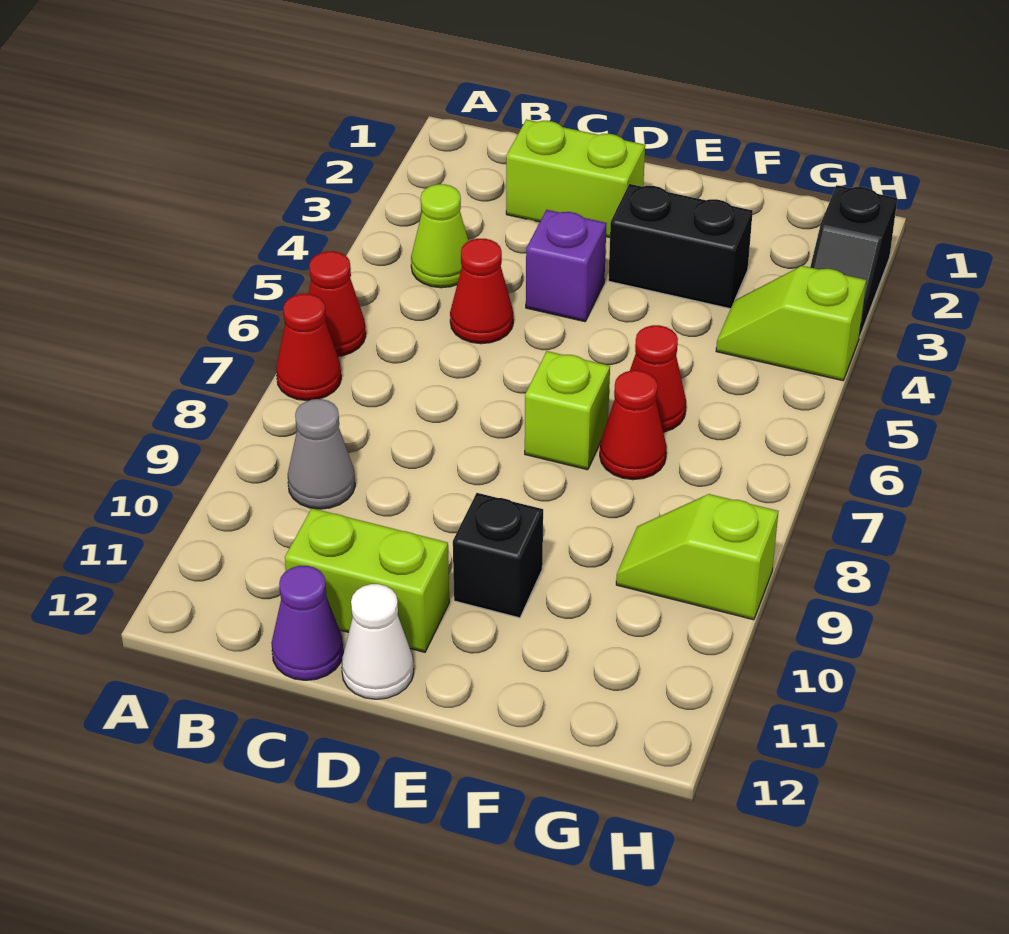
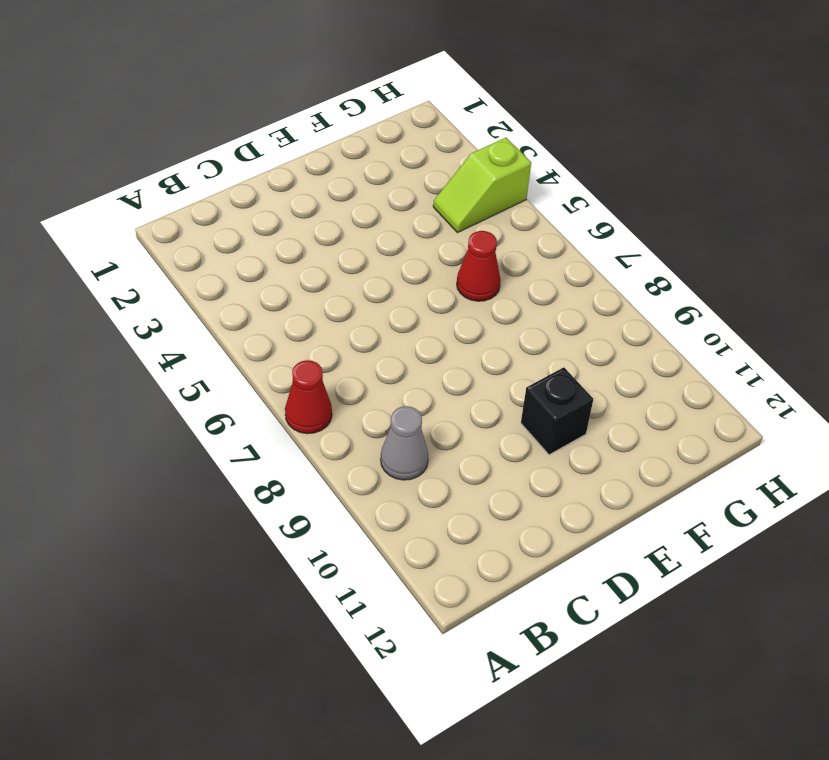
none -> red 1x1 cone [308,251,366,356]
none -> lime 1x1 cone [411,184,469,288]
none -> lime 1x2 brick [506,119,645,237]

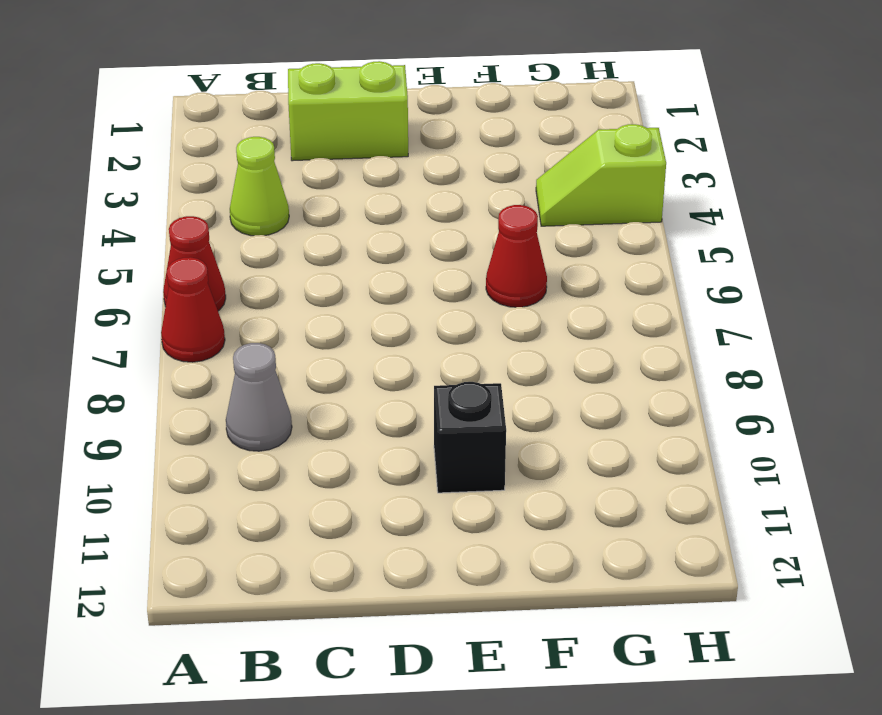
none -> red 1x1 cone [450,239,513,344]
none -> lime 1x2 brick [285,508,449,652]
none -> purple 1x1 cone [271,566,343,680]

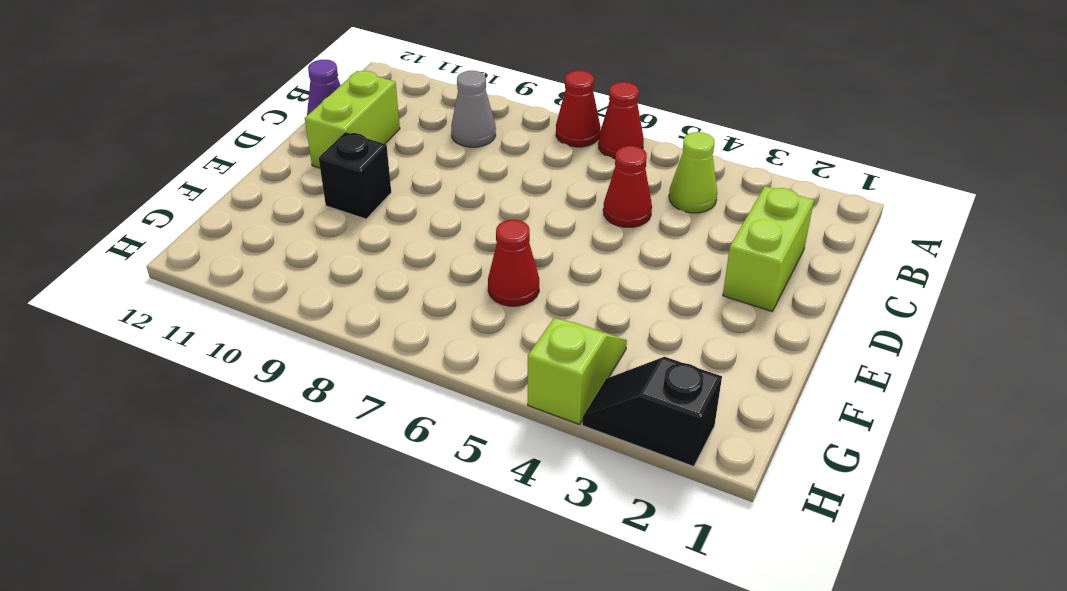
none -> purple 1x1 brick [526,210,607,322]
none -> white 1x1 cone [341,584,414,699]
none -> black 1x2 brick [608,184,753,309]

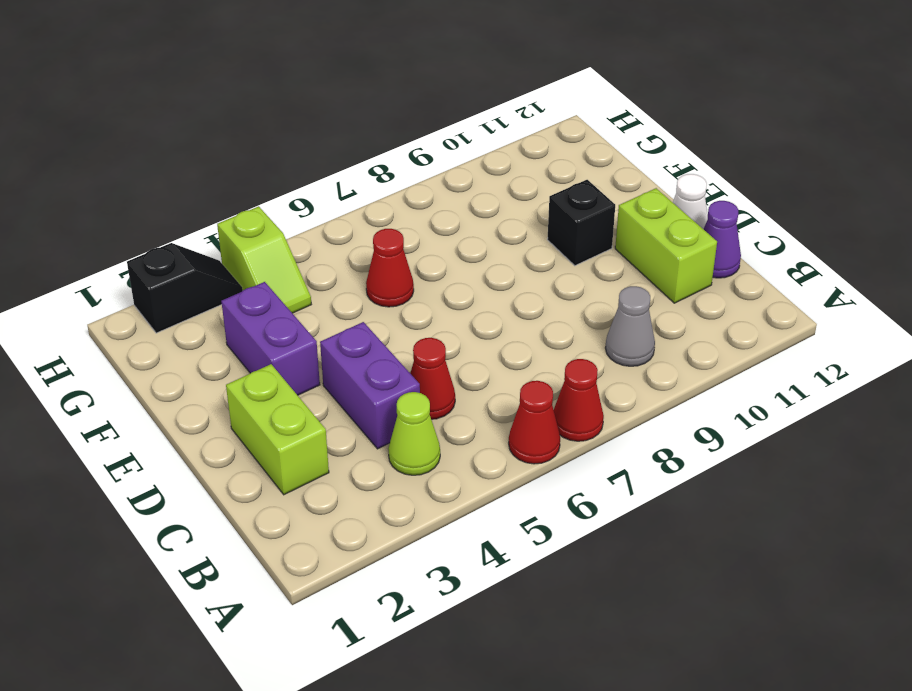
purple 1x2 brick [320,322,420,449] -> purple 1x1 brick [526,210,607,322]
purple 1x2 brick [221,282,320,395] -> black 1x2 brick [608,184,753,309]
none -> lime 1x1 brick [525,351,610,470]
none -> red 1x1 cone [600,370,667,480]
none -> lime 1x2 slope [616,494,778,620]

